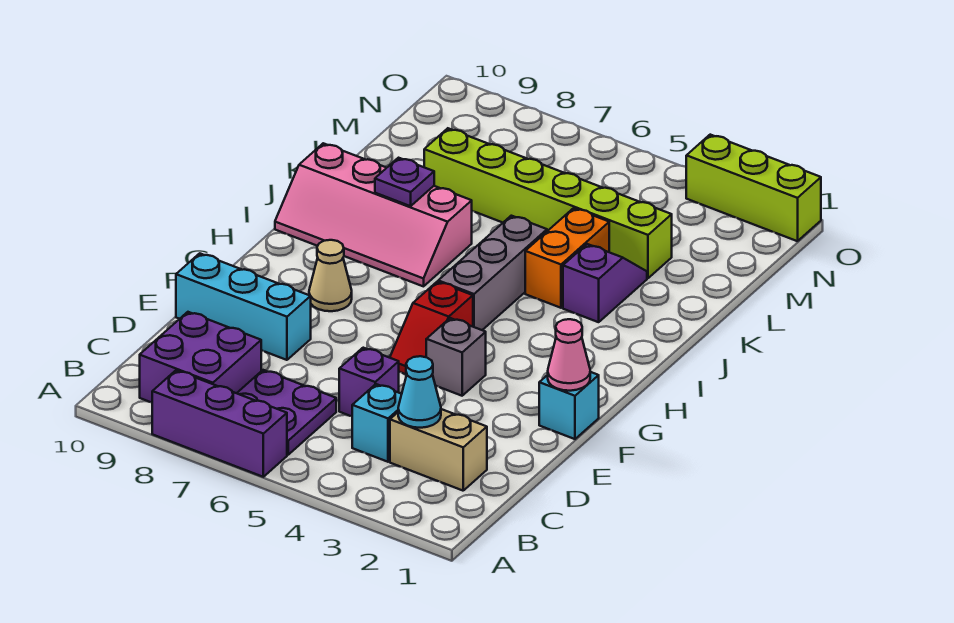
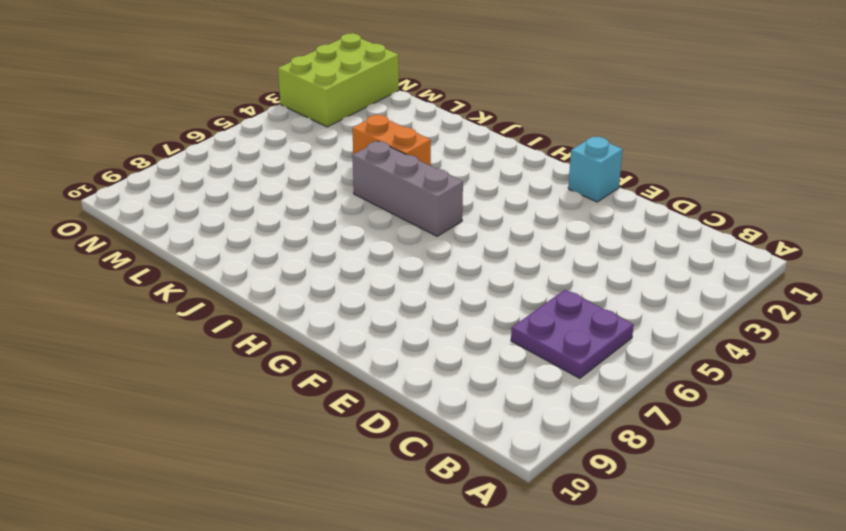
lime 2x3 brick [278,33,399,127] -> lime 1x3 brick [686,135,821,241]
none -> purple 1x3 brick [152,370,287,477]
none -> purple 2x2 brick [140,312,262,402]
none -> tan 1x2 brick [390,409,487,491]

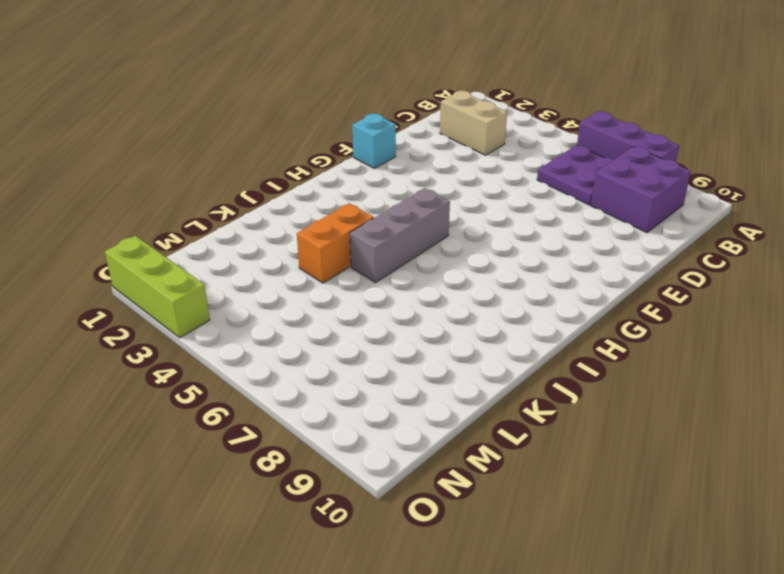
none -> cyan 1x1 brick [352,384,402,462]
none -> purple 1x1 brick [339,348,399,416]
none -> cyan 1x3 brick [176,253,311,360]

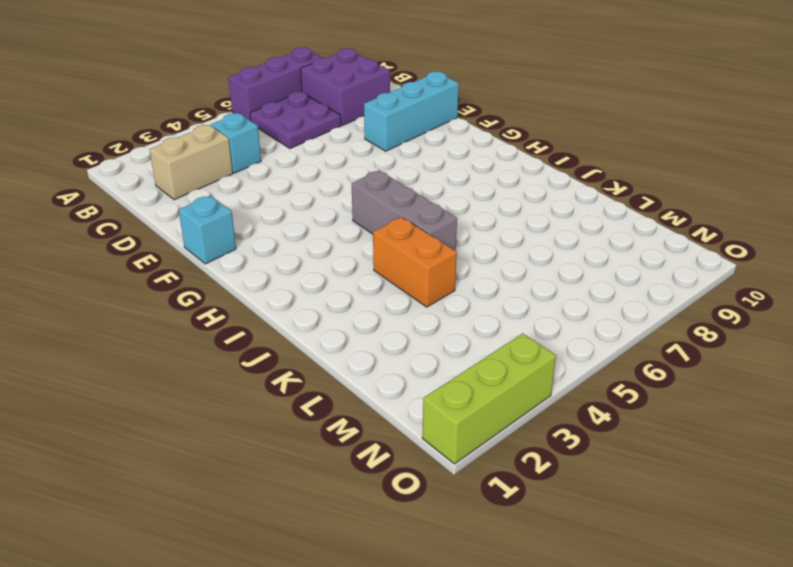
none -> purple 1x1 brick [339,348,399,416]
none -> grey 1x1 brick [426,318,486,396]
none -> red 1x2 slope [390,282,473,375]

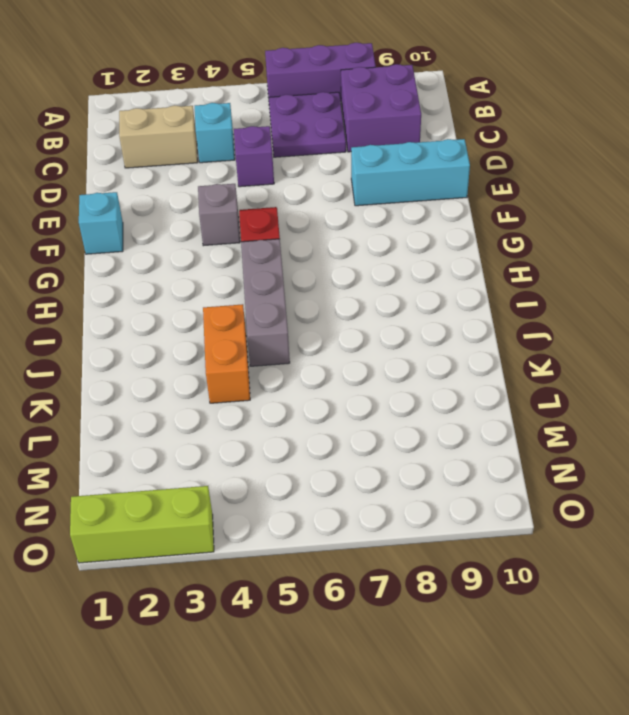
none -> tan 1x1 cone [309,240,352,311]
none -> pink 2x4 slope [275,143,472,286]
none -> purple 1x2 slope [563,244,647,322]

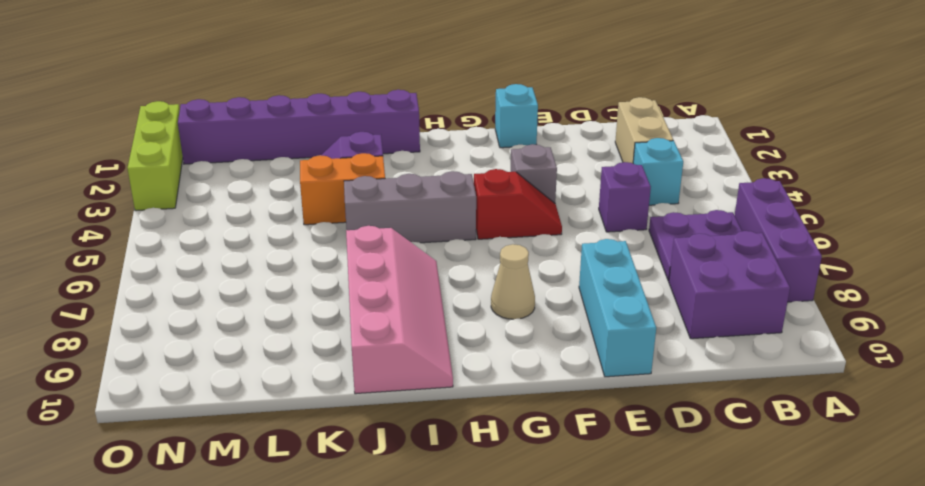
purple 1x6 brick [178,90,420,164] -> none
none -> lime 1x6 brick [424,128,672,278]
none -> cyan 1x1 cone [398,356,441,428]
none -> pink 1x1 cone [548,319,590,391]

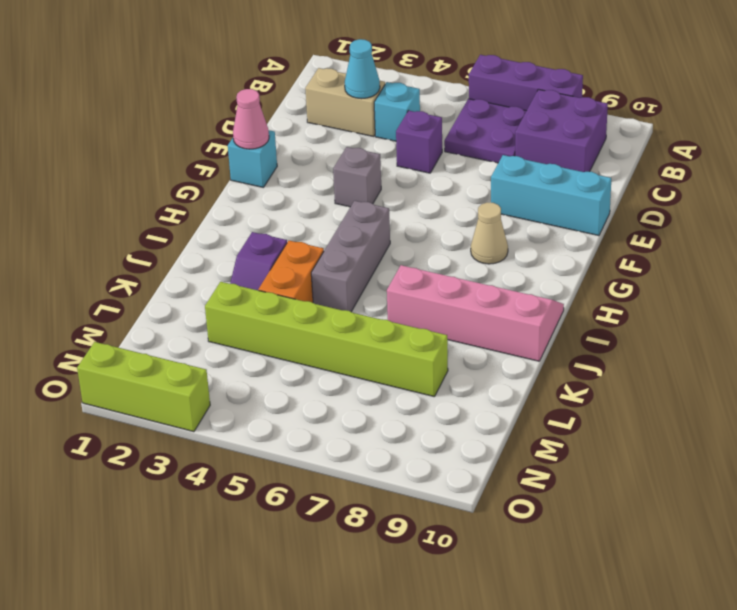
none -> red 1x2 slope [390,282,473,375]
none -> purple 1x1 plate [375,158,434,206]

